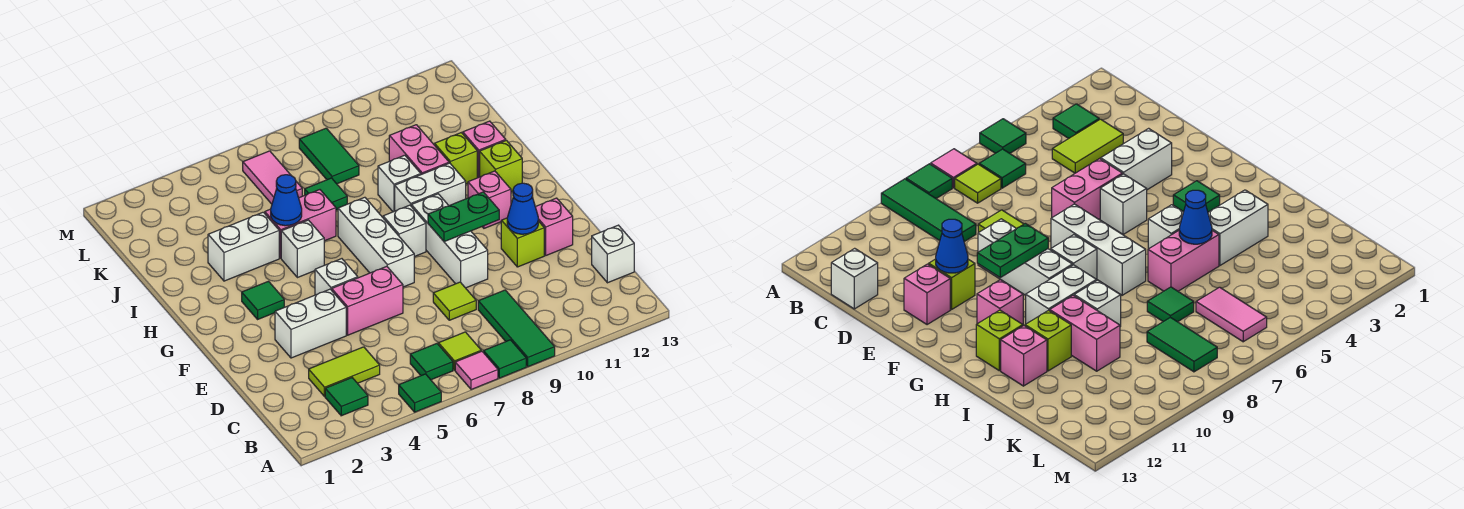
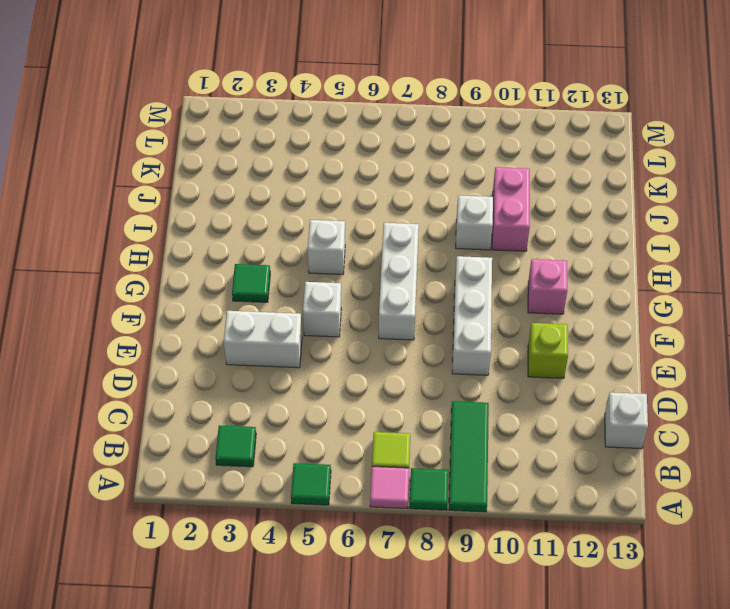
none -> green 1x1 tile [410,344,453,380]
none -> lime 1x2 tile [309,347,380,397]
none -> lime 1x1 tile [433,282,476,320]
none -> pink 1x2 brick [332,266,403,335]

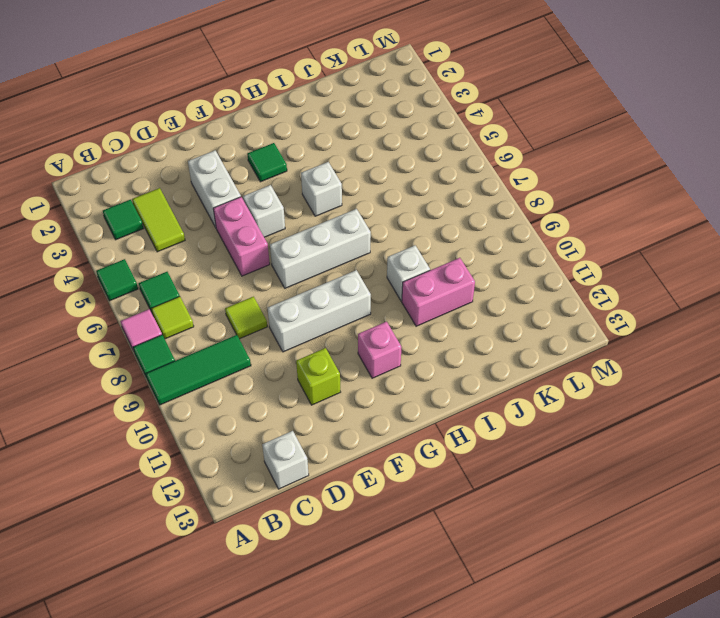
none -> pink 1x1 brick [536,198,573,255]
none -> white 1x1 brick [383,205,426,257]
none -> white 1x2 brick [395,163,466,211]
none -> lime 1x1 brick [480,140,522,192]

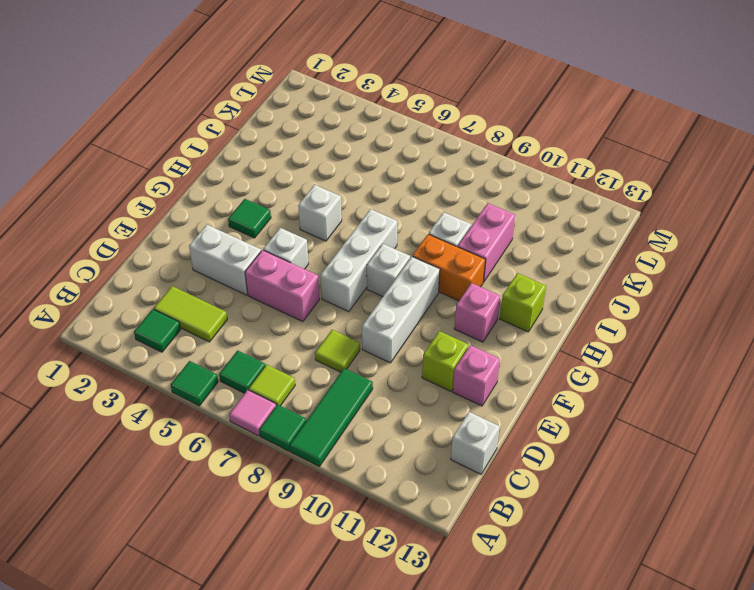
orange 1x2 brick [413,234,485,301] -> white 1x2 brick [395,163,466,211]
none -> white 1x2 brick [208,212,279,281]
none -> pink 1x2 brick [265,190,336,258]
none -> lime 1x1 brick [435,133,477,184]
none -> pink 1x1 brick [463,121,506,178]

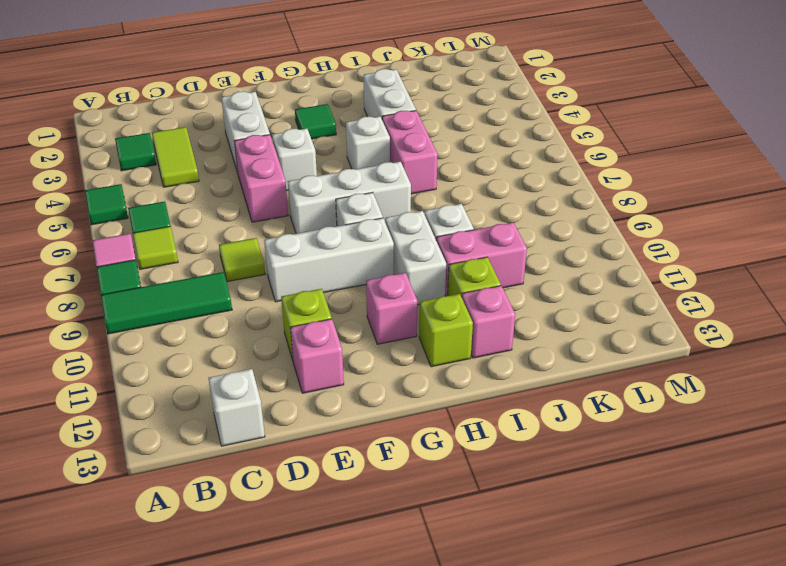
none -> green 1x1 tile [305,178,347,210]
none -> pink 1x2 tile [243,151,302,204]
none -> green 1x2 tile [299,128,359,184]
none -> blue 1x1 cone [507,183,538,234]

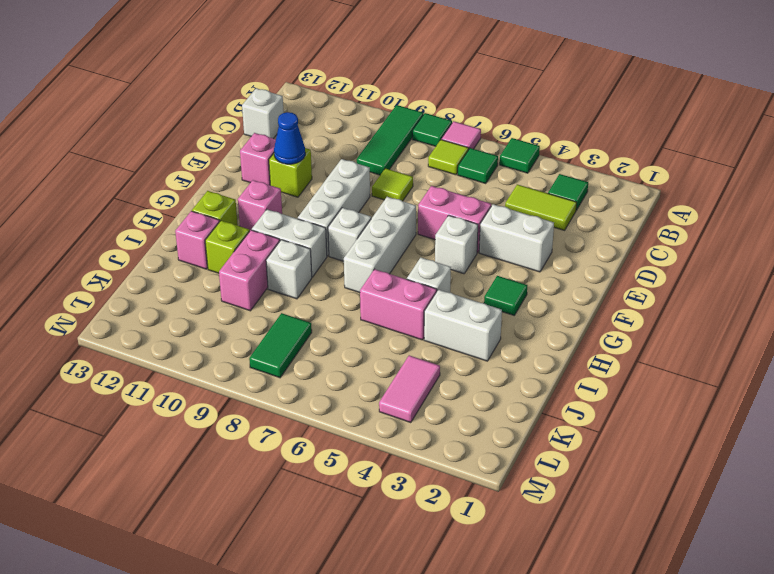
pink 1x2 tile [379,355,440,423] -> pink 1x2 tile moved to [243,151,302,204]
none -> green 1x1 tile [305,178,347,210]
none -> green 1x2 plate [428,192,499,242]
none -> blue 1x1 cone [271,175,302,226]

